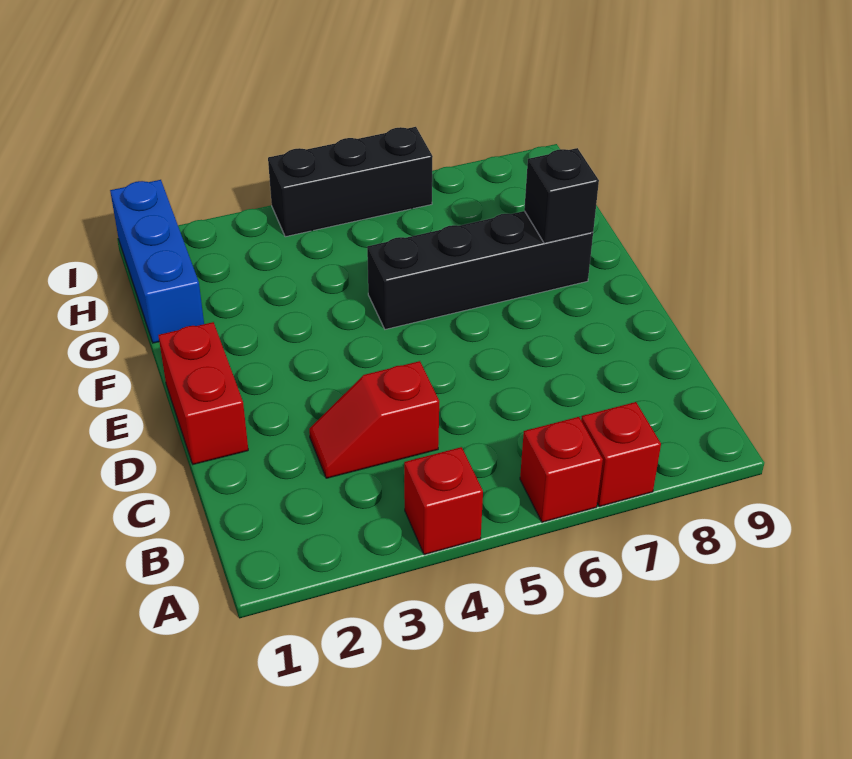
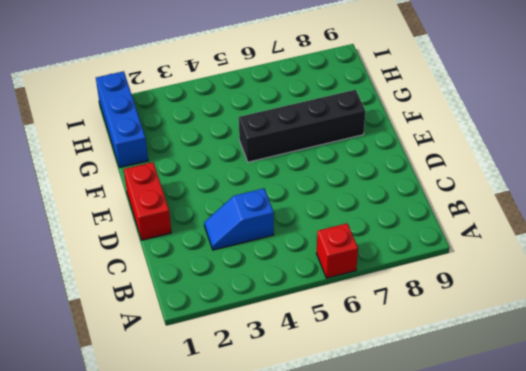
blue 1x2 slope [204,189,274,250] -> red 1x2 slope [309,361,439,478]
none -> red 1x1 brick [404,447,483,555]
none -> red 1x1 brick [581,402,661,507]

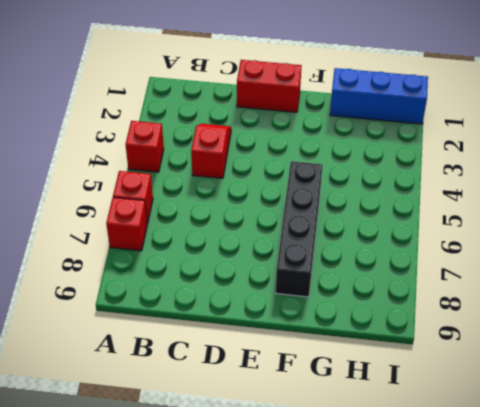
none -> black 1x3 brick [268,127,433,237]
none -> black 1x1 brick [524,148,599,243]

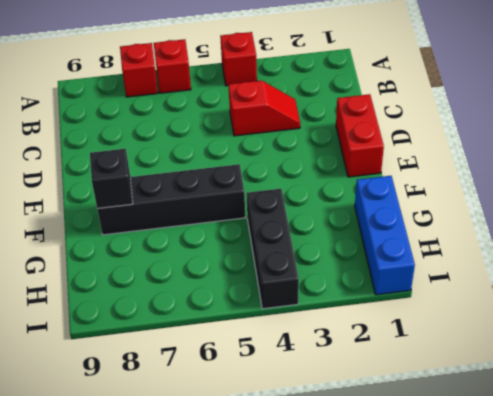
black 1x3 brick [246,189,299,309] -> black 1x3 brick turned to [268,127,433,237]

